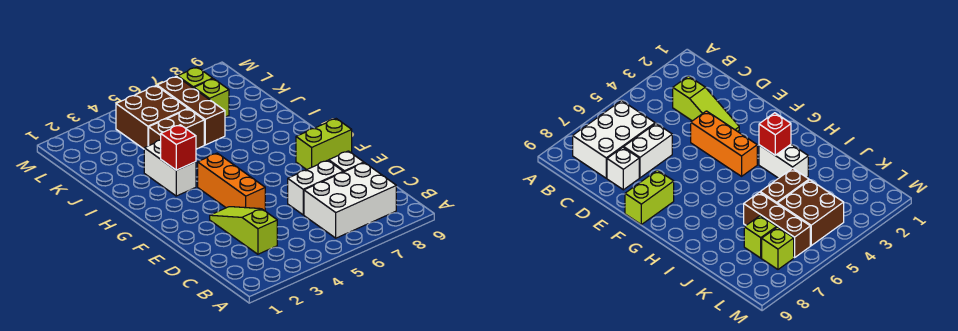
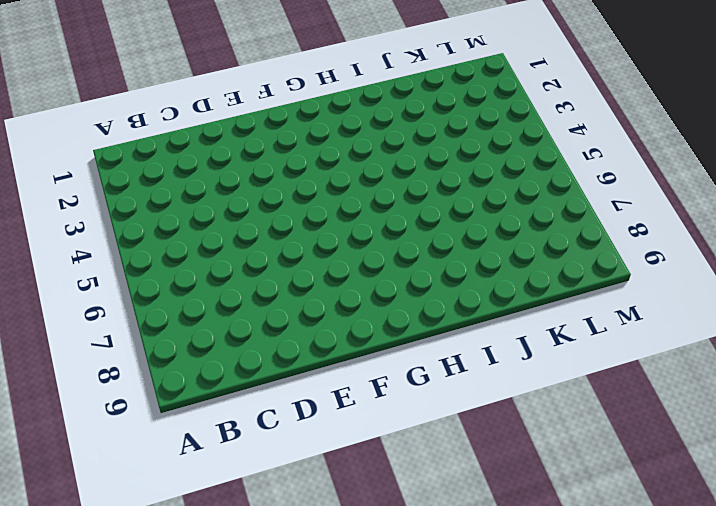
none -> white 2x3 brick [304,163,396,238]
none -> lime 1x3 slope [210,207,277,254]
none -> white 1x2 brick [288,160,343,215]

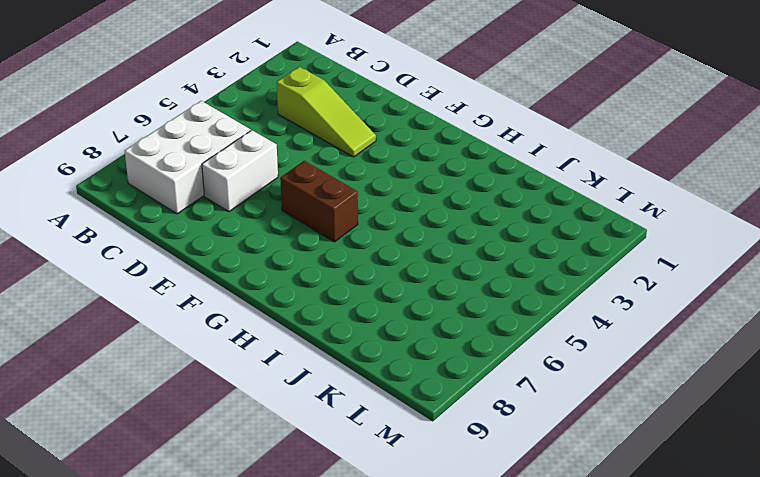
brown 1x2 brick [280,161,358,242] -> brown 1x2 brick turned to [149,109,204,149]
none -> white 1x1 brick [329,151,364,172]
none -> orange 1x3 brick [198,153,265,211]
none -> lime 1x2 brick [296,119,352,170]

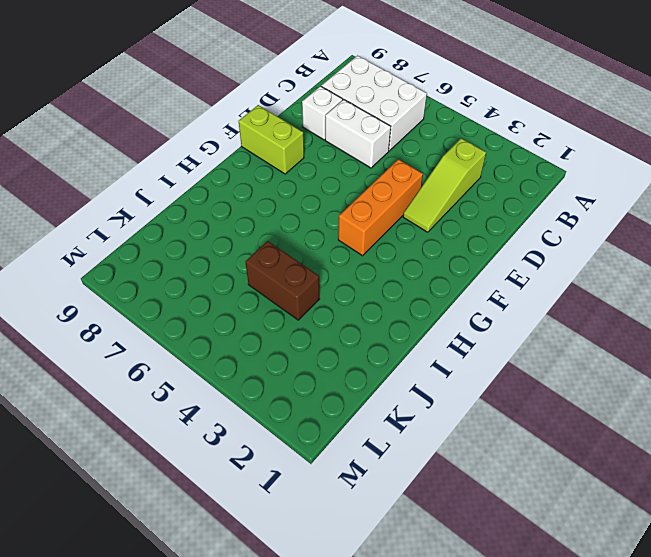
none -> white 1x2 brick [144,140,196,196]
none -> brown 1x3 brick [157,76,225,145]
none -> brown 2x2 brick [116,86,188,149]

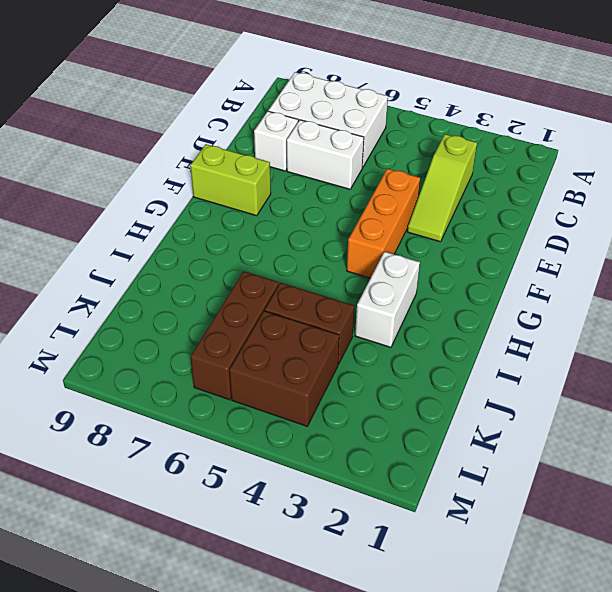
none -> lime 1x1 brick [194,79,229,117]
none -> lime 1x1 brick [178,67,213,88]
none -> red 1x1 brick [161,125,196,170]

